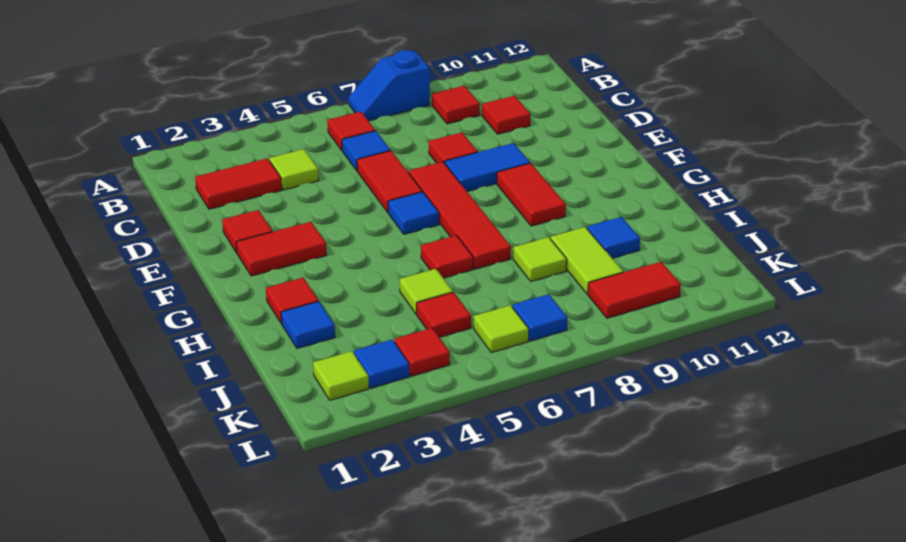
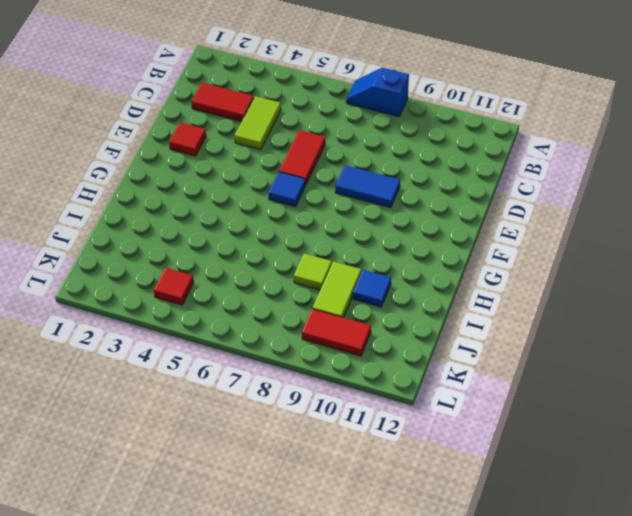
lime 1x2 tile [234,96,281,150] -> lime 1x1 tile [269,149,319,190]
none -> red 1x1 tile [327,112,375,150]
none -> red 1x1 tile [432,86,480,124]
none -> blue 1x1 tile [342,131,391,171]

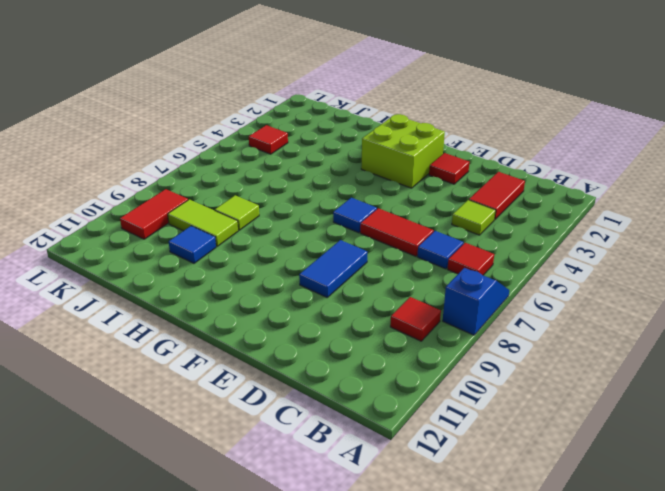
lime 2x2 brick [361,114,445,188] -> red 1x2 tile [236,222,326,276]
none -> red 1x1 tile [482,96,530,134]
none -> red 1x1 tile [429,132,478,163]
none -> red 1x4 tile [409,162,511,269]

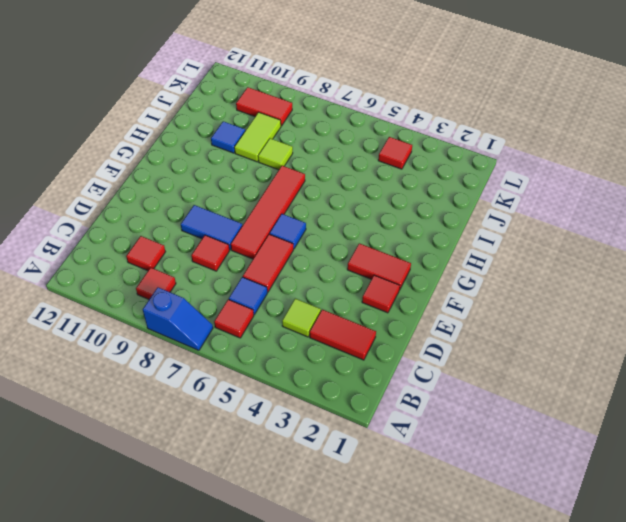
none -> red 1x2 tile [497,163,566,226]
none -> red 1x1 tile [266,278,318,324]
none -> red 1x1 tile [421,235,473,278]

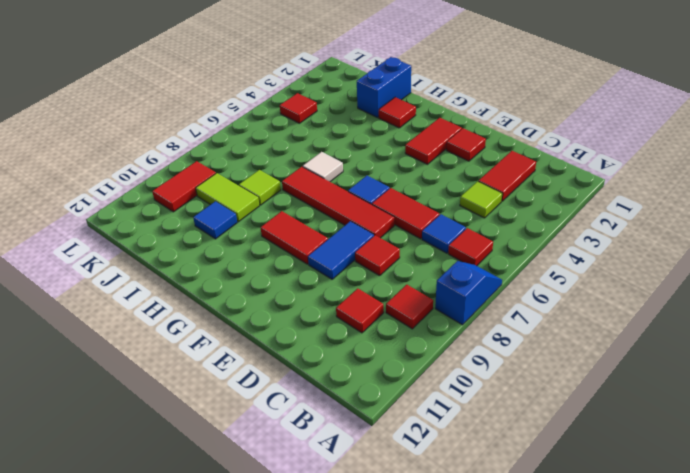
white 1x1 tile [303,152,343,182] -> red 1x1 tile [421,235,473,278]
blue 1x2 brick [357,57,411,117] -> blue 1x1 tile [281,301,335,348]
none -> lime 1x1 tile [400,269,453,314]
none -> red 1x1 tile [417,292,471,337]
none -> lime 1x1 tile [313,351,369,400]

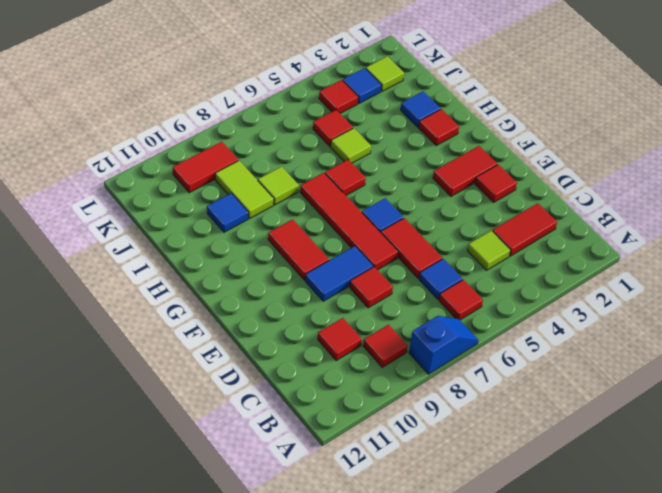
none -> lime 1x1 tile [474,305,529,352]
none -> blue 1x1 tile [512,294,568,341]

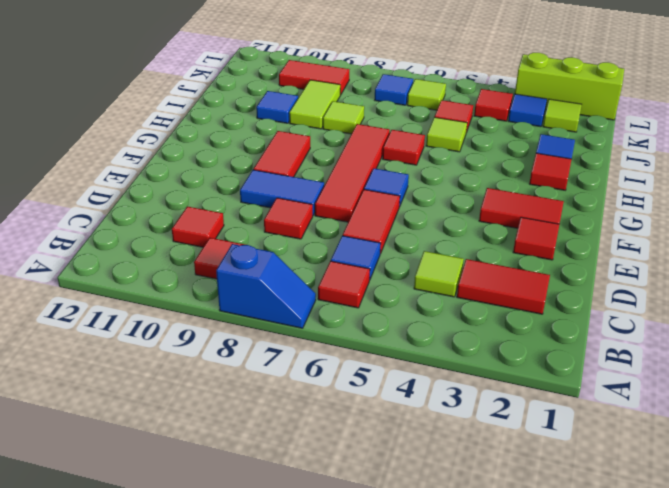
lime 1x3 brick [515,53,624,120] -> none

